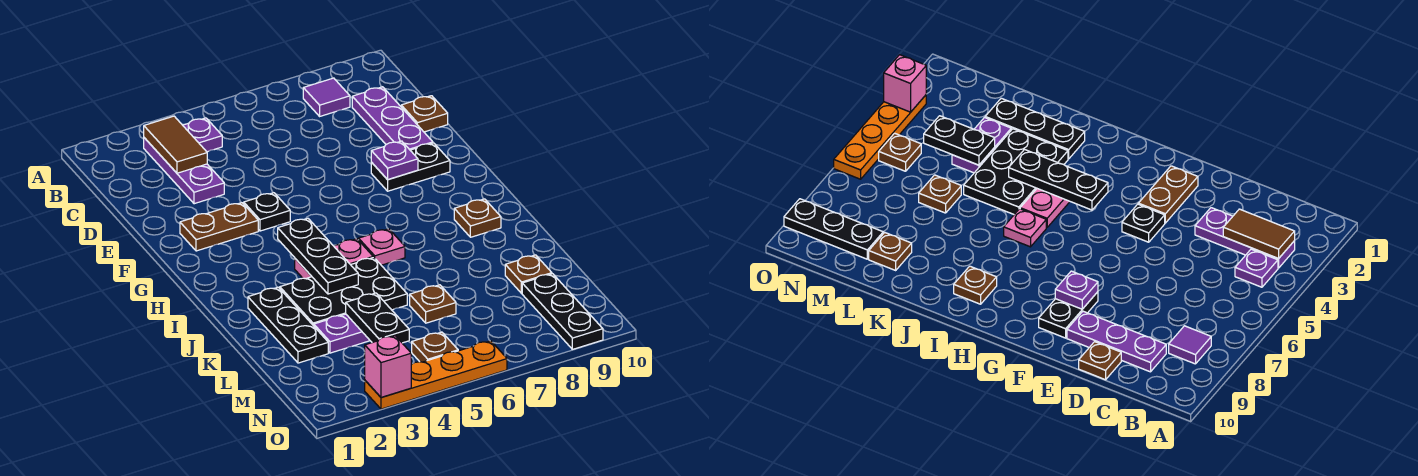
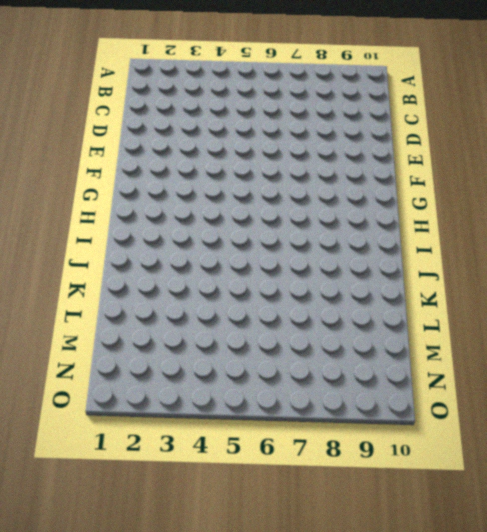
none -> purple 1x3 plate [144,138,224,204]
none -> purple 1x1 plate [183,118,222,152]
none -> purple 1x1 tile [303,78,350,116]

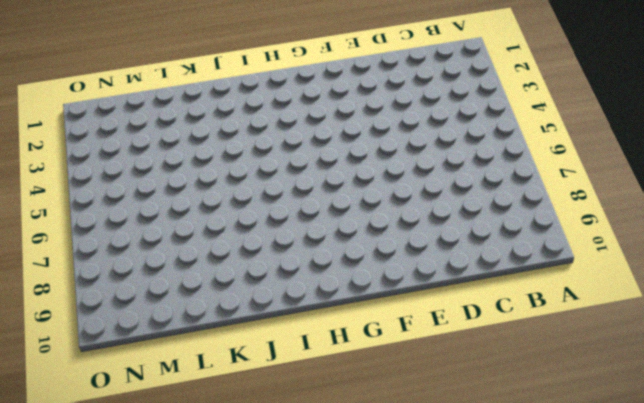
none -> purple 1x3 plate [144,138,224,204]
none -> purple 1x1 plate [183,118,222,152]
none -> purple 1x1 tile [303,78,350,116]

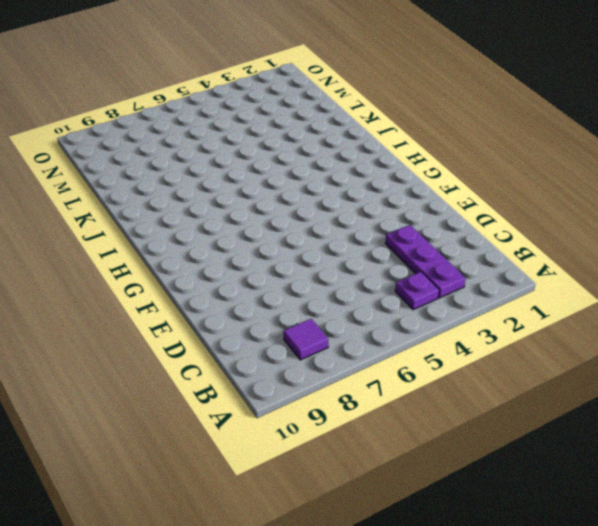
none -> purple 1x3 plate [352,87,433,150]
none -> brown 1x1 plate [401,96,448,132]
none -> brown 1x2 plate [180,203,258,251]

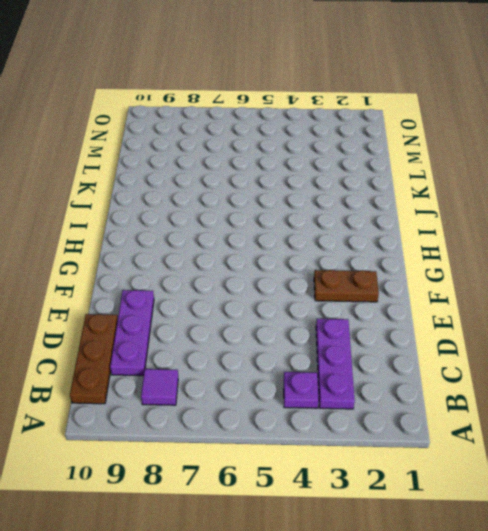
brown 1x3 plate [70,314,118,404] -> brown 1x1 plate [401,96,448,132]
none -> black 1x1 plate [244,193,290,231]
none -> black 1x2 plate [371,143,450,191]
none -> pink 1x2 plate [295,239,373,279]

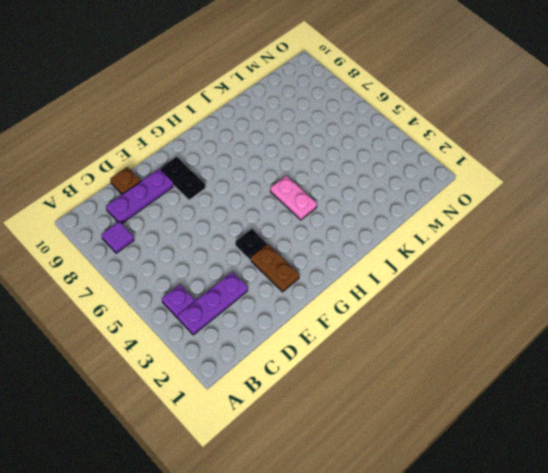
none -> pink 1x1 plate [359,229,405,265]
none -> brown 1x1 plate [454,199,501,237]
none -> black 1x3 plate [248,287,328,363]

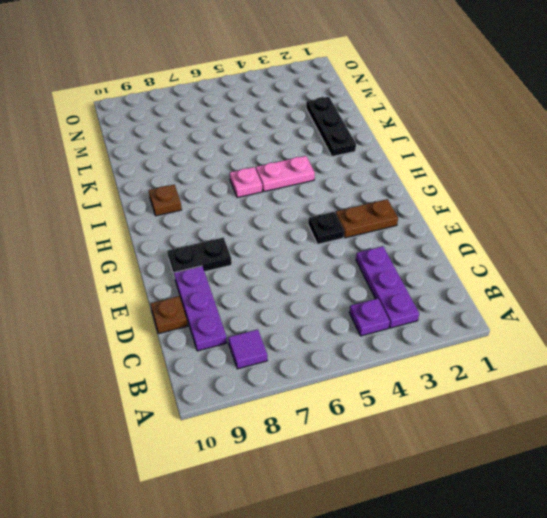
none -> black 2x3 plate [280,257,407,326]
none -> purple 1x2 plate [314,314,370,353]
none -> brown 1x1 plate [410,285,456,323]

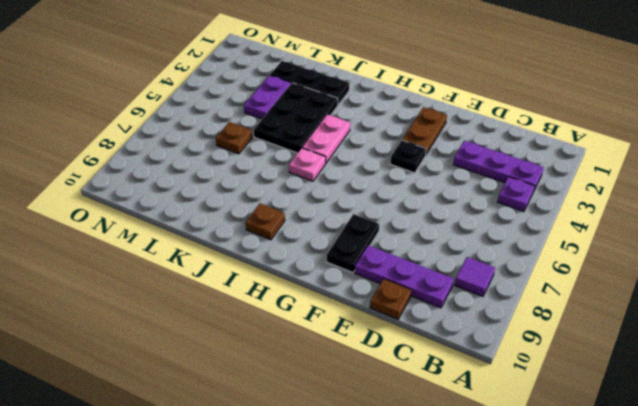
none -> brown 1x1 plate [505,255,552,293]
none -> black 1x3 plate [522,274,603,349]
none -> brown 1x1 plate [412,332,458,362]

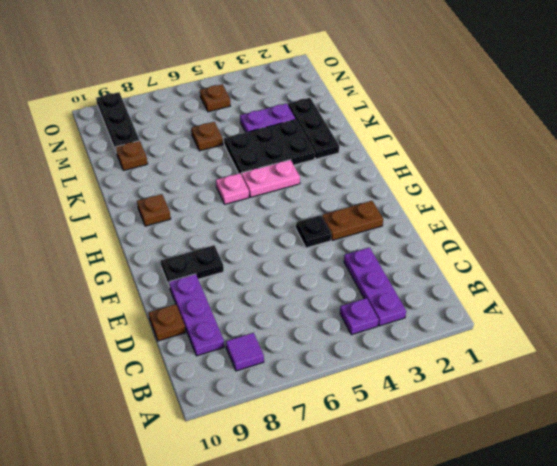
none -> orange 1x4 plate [365,341,507,409]
none -> brown 1x2 tile [144,116,207,173]
none -> purple 1x1 plate [371,141,418,180]

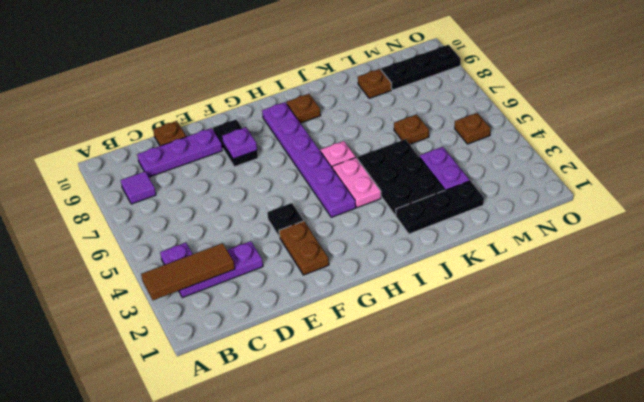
brown 1x3 tile [141,243,235,300] -> brown 1x2 tile [144,116,207,173]
purple 1x6 plate [262,102,356,217] -> none
none -> orange 1x4 plate [365,341,507,409]
none -> black 1x3 plate [278,218,358,294]
none -> black 1x2 plate [346,293,409,343]

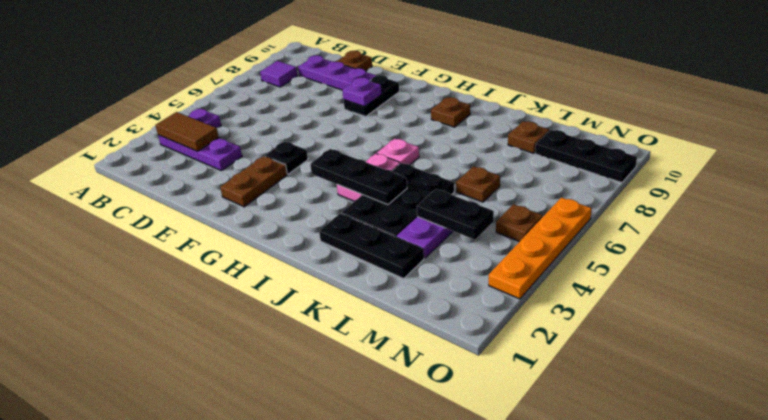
none -> pink 1x1 brick [365,336,411,397]

